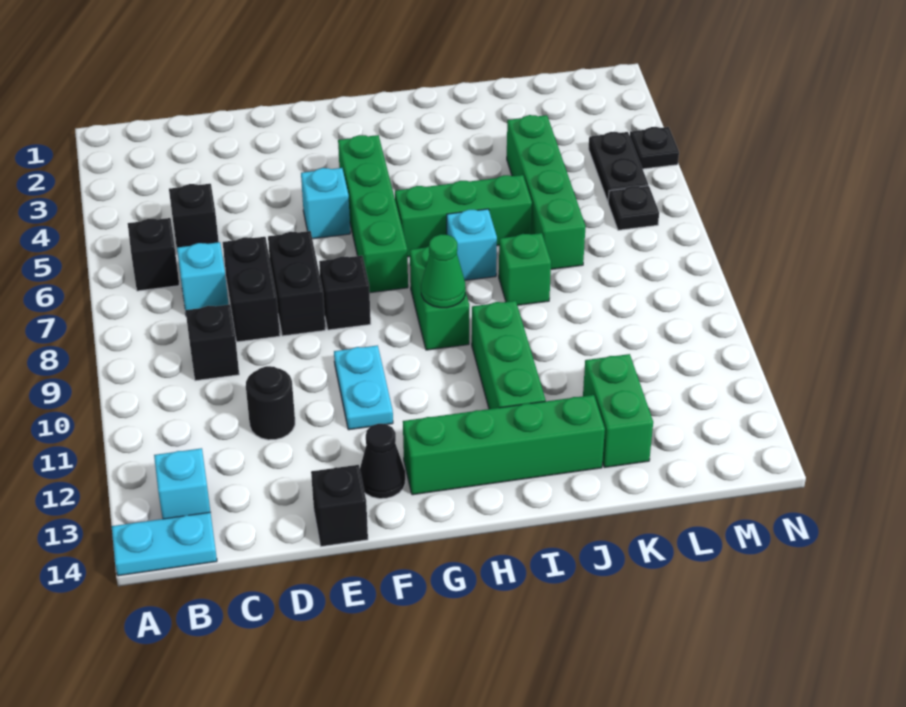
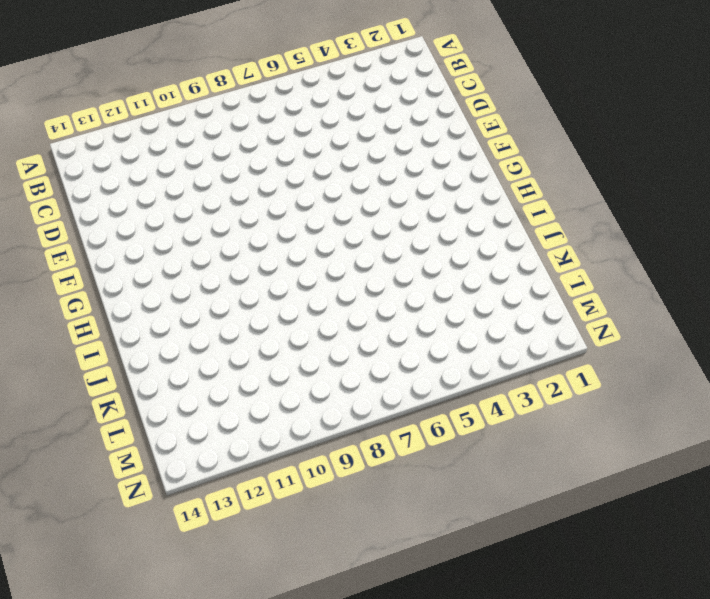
none -> cyan 1x2 plate [112,512,217,576]
none -> black 1x1 brick [128,218,179,291]
none -> cyan 1x1 brick [154,448,210,519]

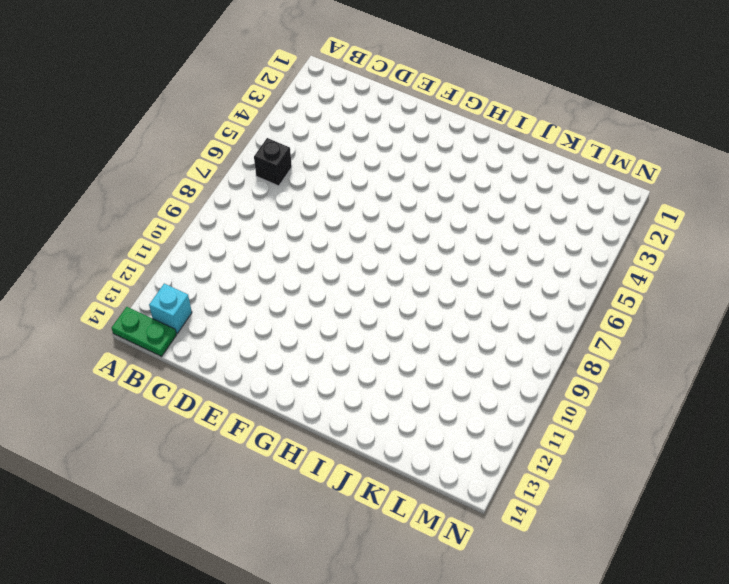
green 1x2 plate [112,307,177,356] -> cyan 1x2 plate [112,512,217,576]
none -> black 1x1 brick [169,184,219,254]
none -> cyan 1x1 brick [177,242,228,313]
none -> black 1x1 brick [185,305,239,381]

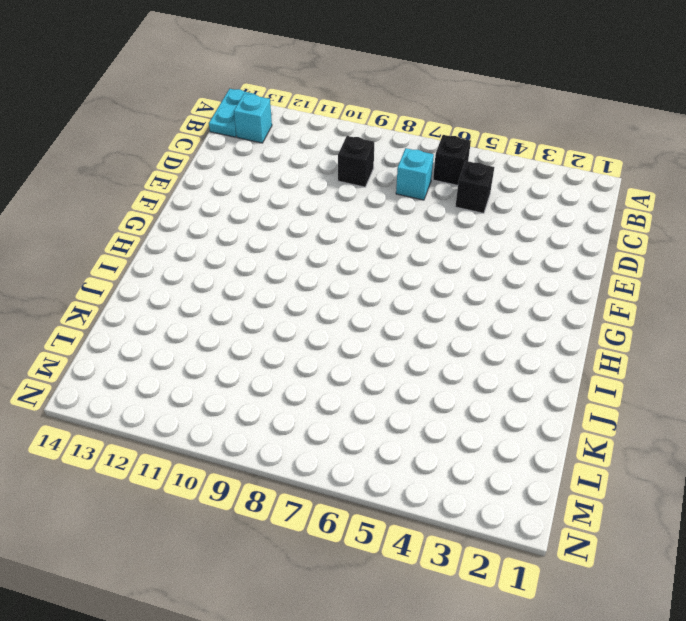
none -> black 1x2 brick [223,237,280,342]
none -> black 1x1 round brick [246,366,295,440]
none -> black 1x2 brick [268,231,325,336]

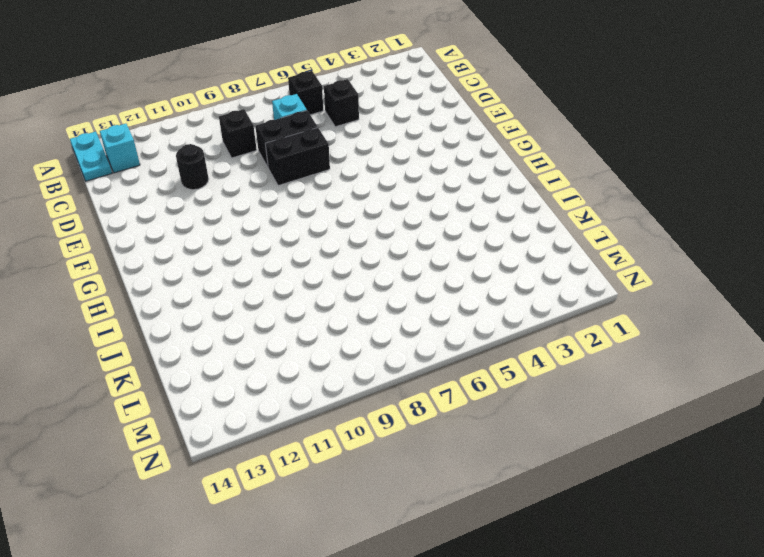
none -> black 1x1 brick [311,465,368,547]
none -> cyan 1x1 brick [301,168,350,239]
none -> black 1x1 brick [319,256,371,330]

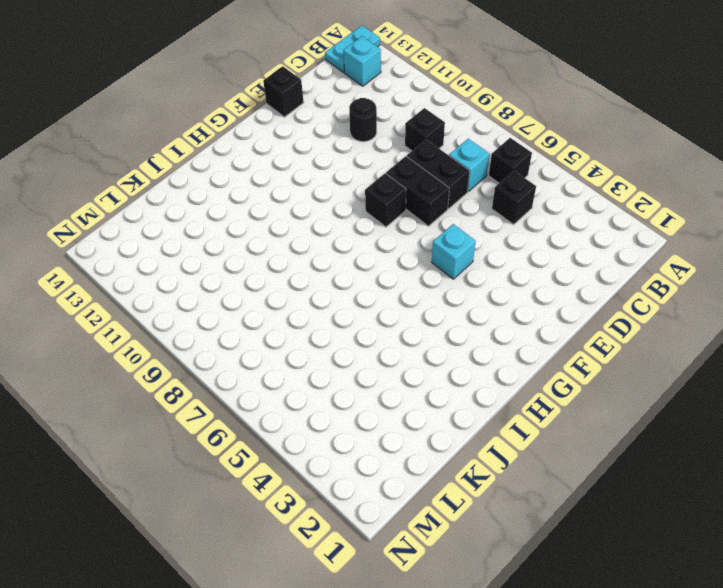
none -> cyan 1x2 plate [334,345,393,430]
none -> black 1x1 cone [360,424,405,499]
none -> green 1x4 brick [338,135,408,293]

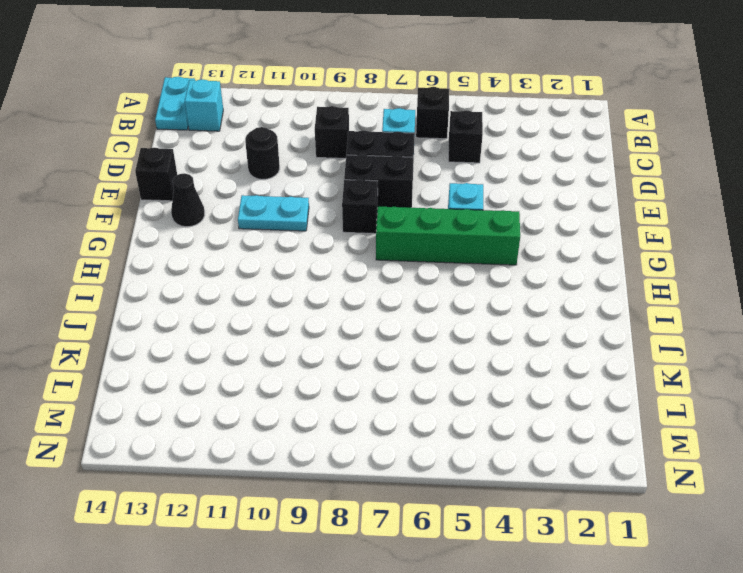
none -> green 1x4 brick [403,395,605,495]
none -> green 1x3 brick [395,175,532,257]
none -> green 1x2 brick [410,246,469,350]

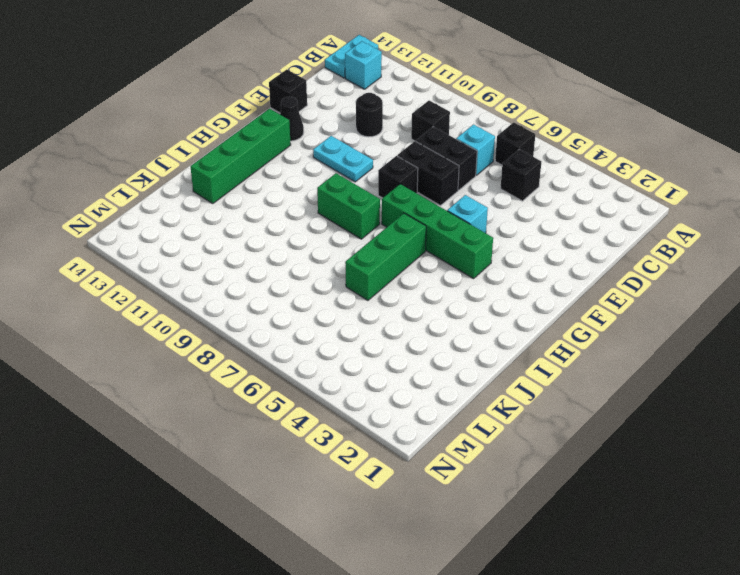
none -> cyan 1x1 brick [447,209,497,280]
none -> green 1x3 brick [472,301,546,409]
none -> green 1x1 brick [499,233,551,305]

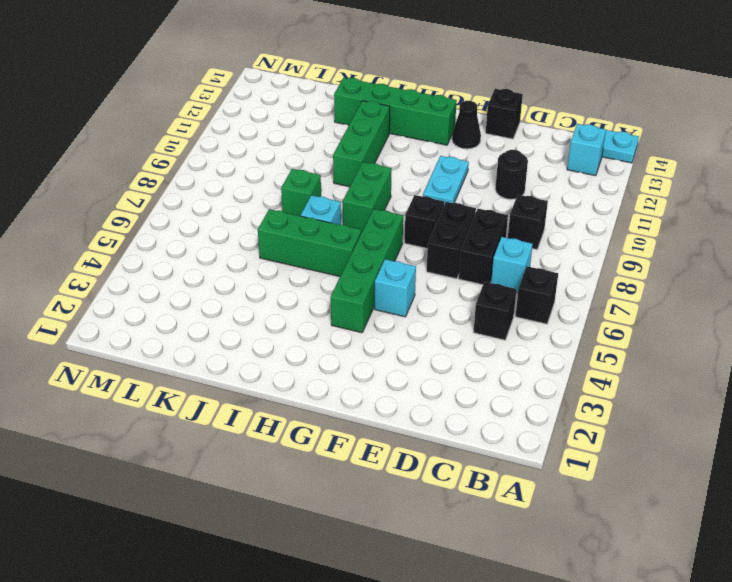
none -> green 1x4 brick [507,115,586,269]
none -> green 1x2 brick [583,354,653,468]
none -> black 1x2 plate [589,132,648,201]

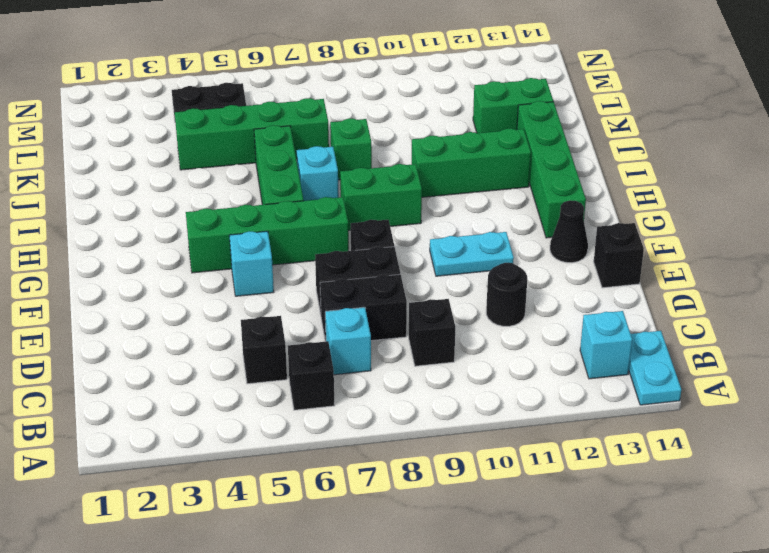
none -> black 1x1 plate [608,186,659,230]
none -> black 1x1 plate [630,127,679,169]
none -> green 1x1 cone [421,234,466,308]

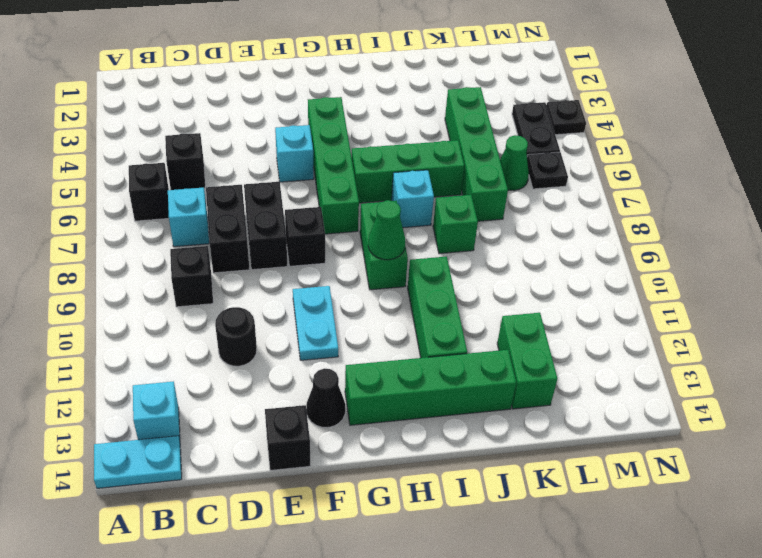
green 1x1 cone [500,135,529,190] -> none

